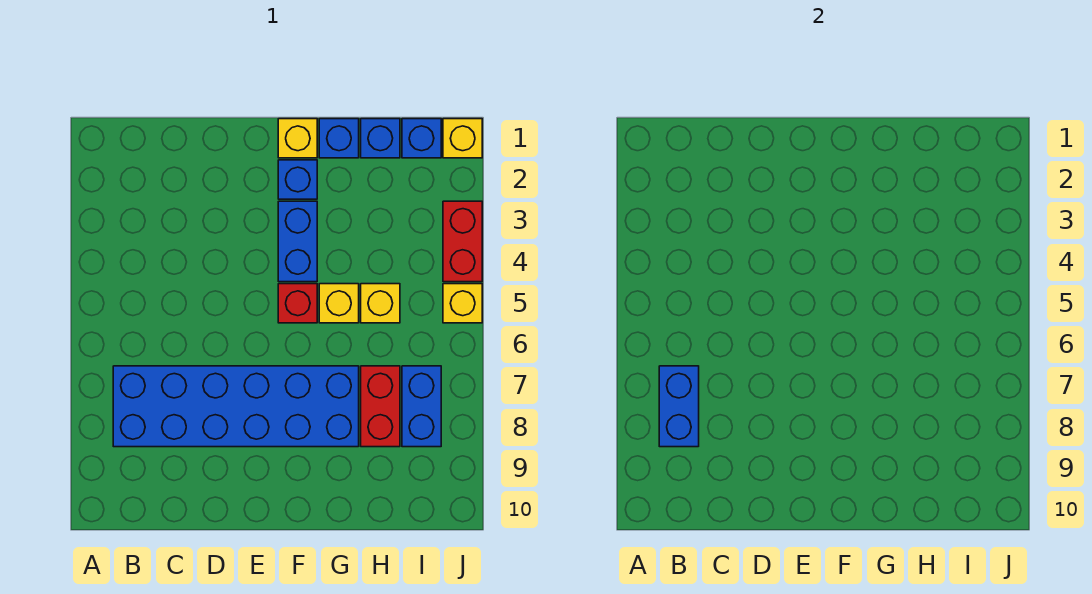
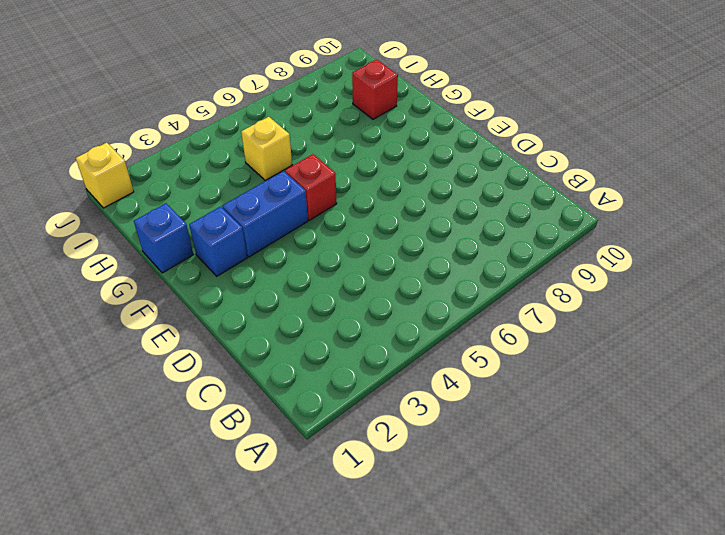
red 1x1 brick [352,60,398,119] -> none
none -> blue 2x6 brick [113,366,359,447]
none -> yellow 1x1 brick [278,119,317,158]
none -> yellow 1x1 brick [319,284,359,323]

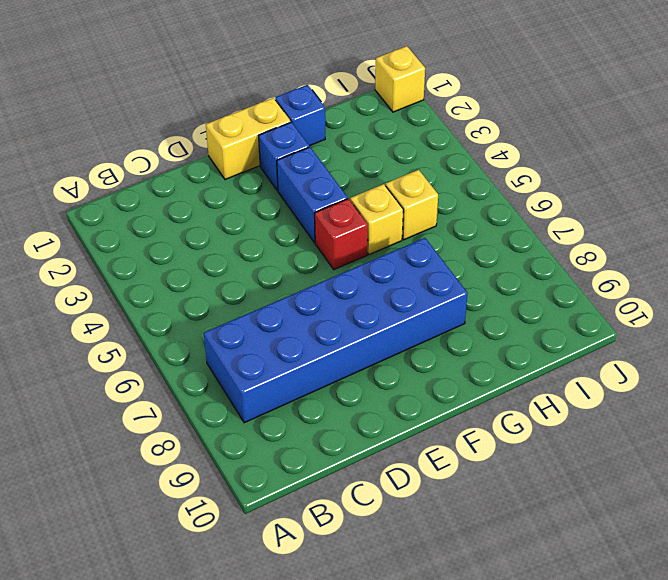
yellow 1x2 brick [206,98,291,179] -> yellow 1x1 brick [278,119,317,158]
none -> blue 1x1 brick [361,119,400,158]
none -> red 1x2 brick [361,366,400,447]
none -> blue 1x1 brick [402,119,441,158]

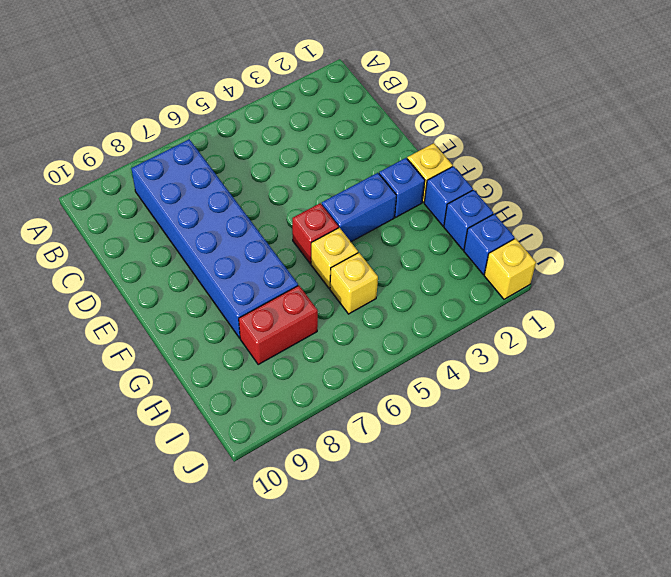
none -> blue 1x2 brick [402,366,441,447]
none -> red 1x2 brick [443,201,482,282]
none -> yellow 1x1 brick [443,284,482,323]

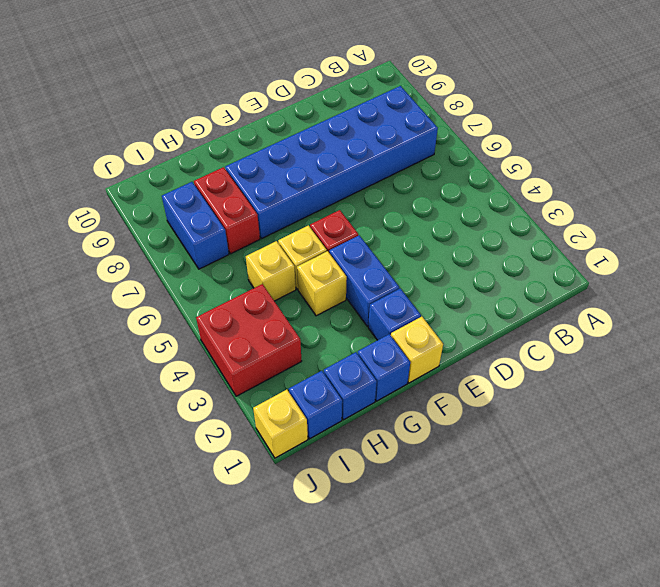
yellow 1x1 brick [297,251,347,316] -> yellow 1x1 brick moved to [443,284,482,323]
red 2x2 brick [196,284,302,396] -> red 1x2 brick [443,201,482,282]
none -> blue 1x2 brick [659,366,699,447]

